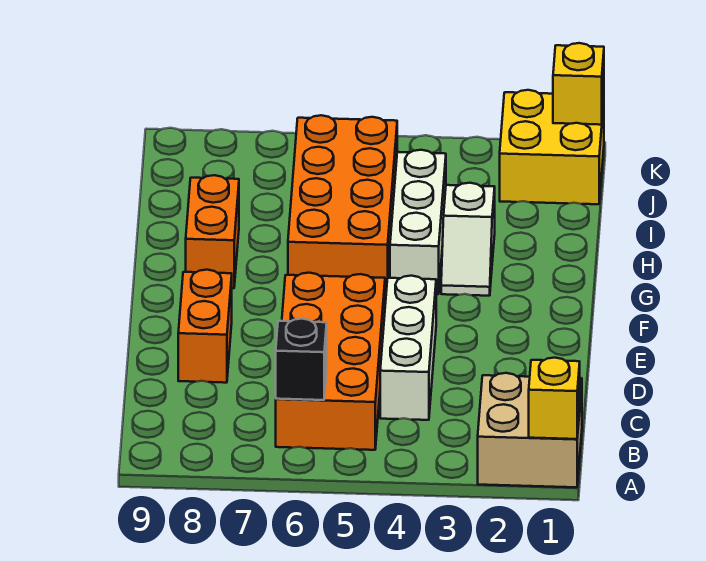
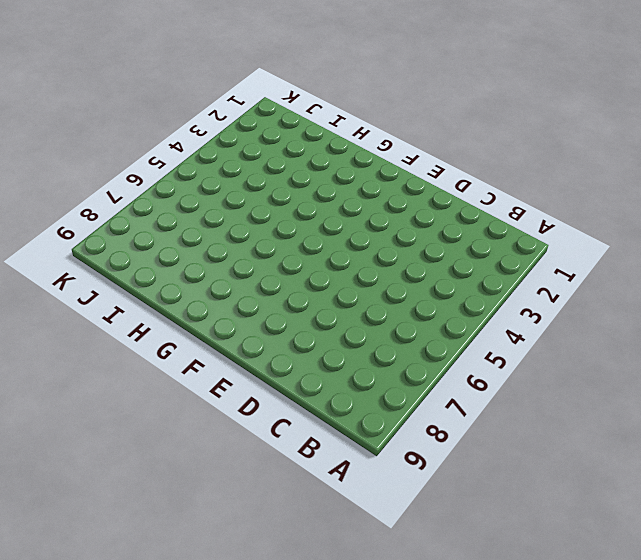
none -> tan 2x2 brick [478,373,582,487]
none -> orange 2x4 brick [276,273,385,450]
none -> white 1x3 brick [380,276,436,420]

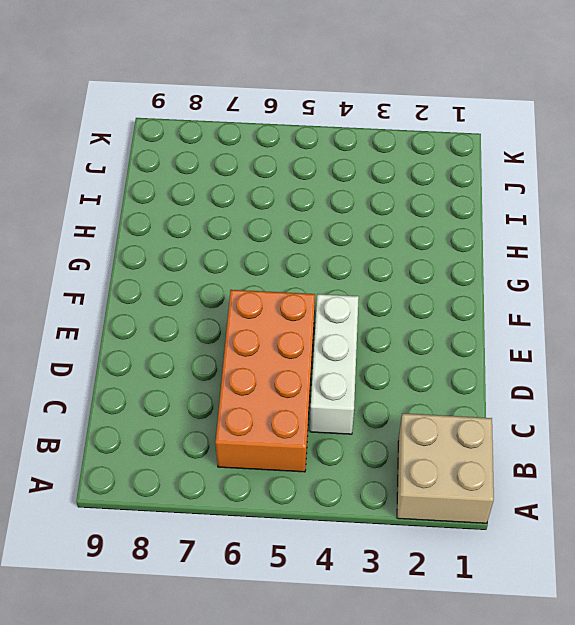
none -> orange 1x2 brick [178,270,232,383]
none -> white 1x2 slope [441,183,495,296]
none -> white 1x3 brick [390,150,446,294]

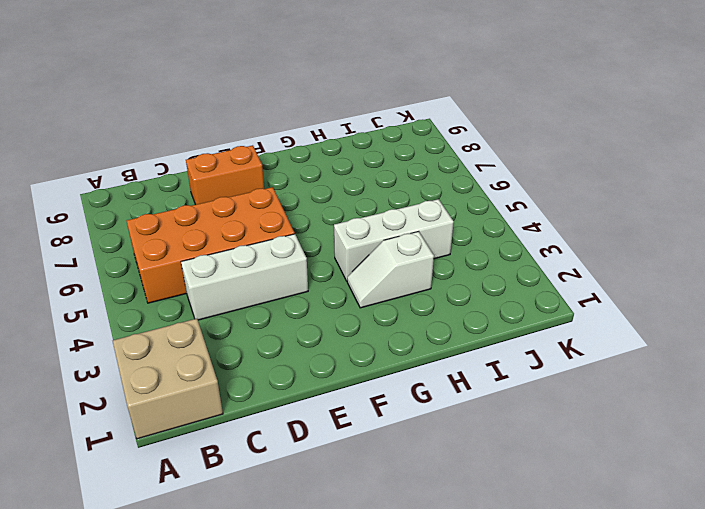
none -> orange 2x4 brick [288,115,397,293]
none -> orange 1x2 brick [186,175,239,288]
none -> yellow 2x2 brick [500,90,604,204]

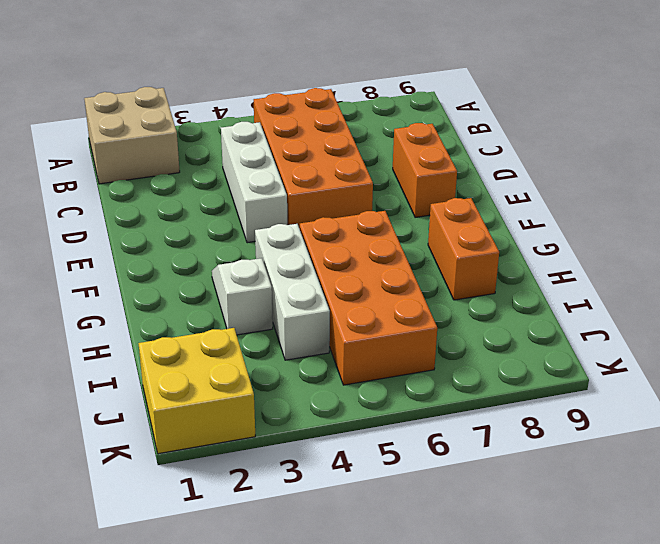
none -> yellow 1x1 brick [529,358,580,439]
none -> black 1x1 brick [276,319,327,400]
none -> yellow 1x1 brick [553,43,604,125]

